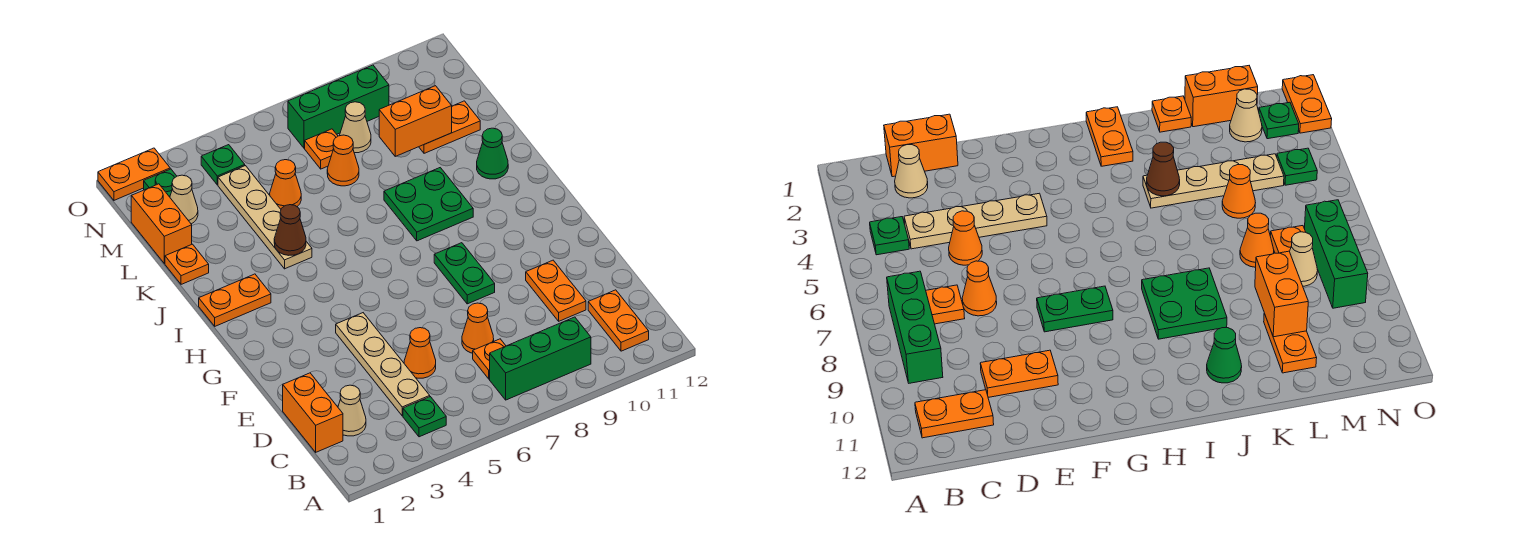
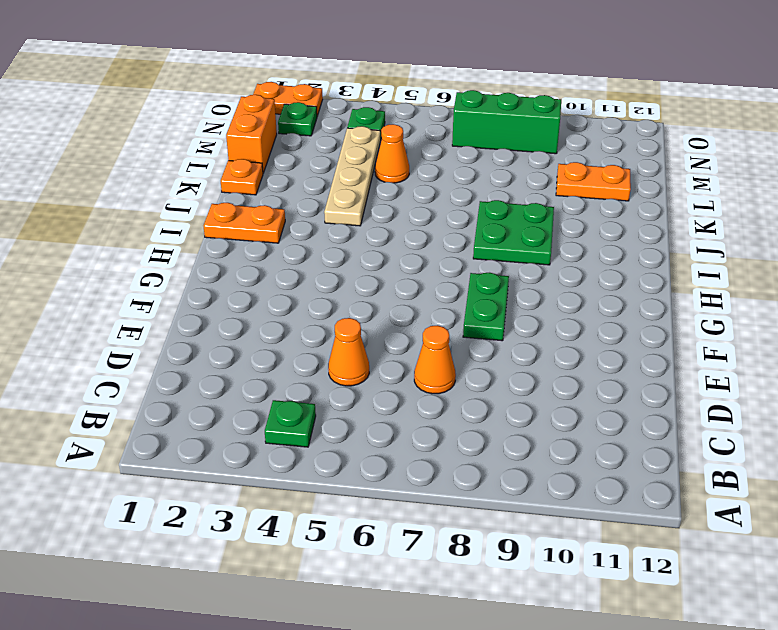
none -> green 1x3 brick [490,317,591,400]
none -> orange 1x2 plate [588,290,649,351]
none -> orange 1x2 brick [283,373,343,452]

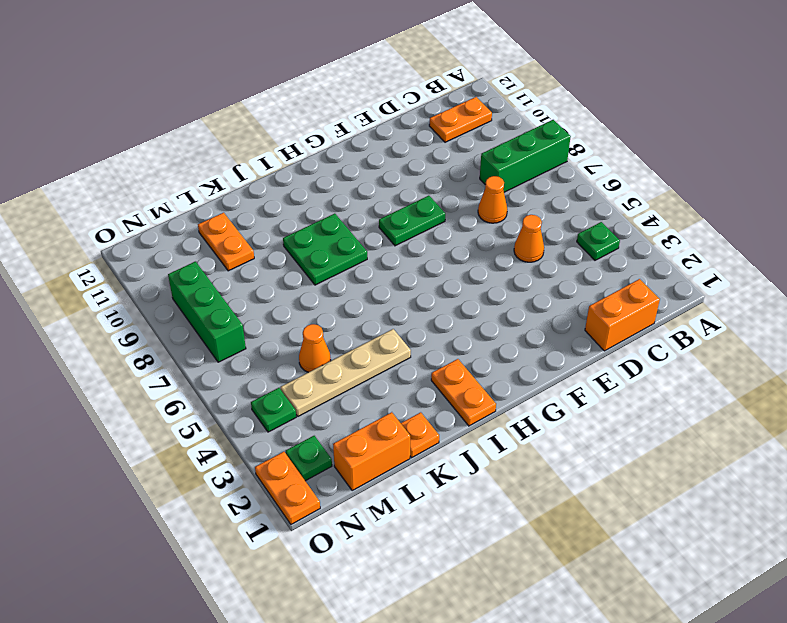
green 1x3 brick [480,120,571,192] -> green 1x3 brick turned to [490,317,591,400]
none -> tan 1x1 cone [338,385,366,436]
none -> tan 1x4 plate [336,313,430,416]
none -> orange 1x1 plate [473,339,506,379]

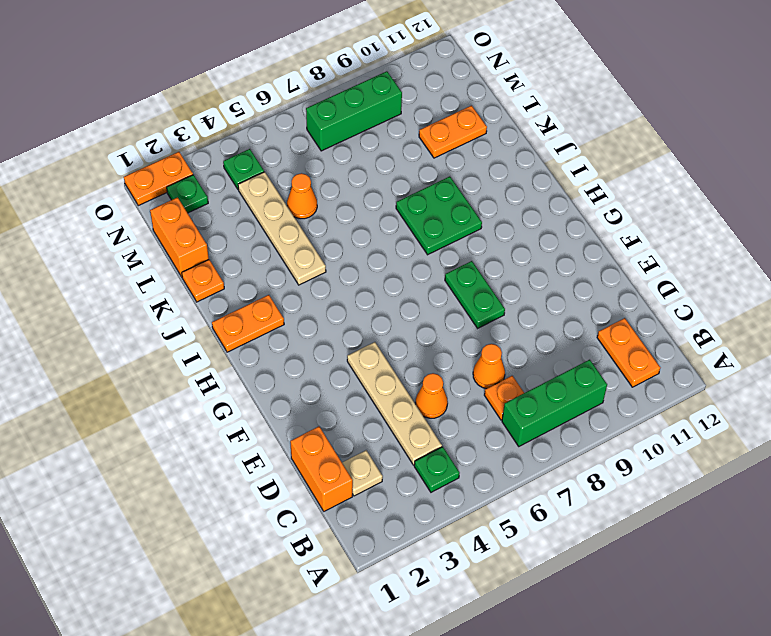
tan 1x1 plate [342,450,383,496] -> tan 1x1 cone [338,385,366,436]
none -> orange 1x2 plate [526,260,586,321]
none -> green 1x1 cone [477,128,508,179]
none -> orange 1x1 cone [327,135,359,186]

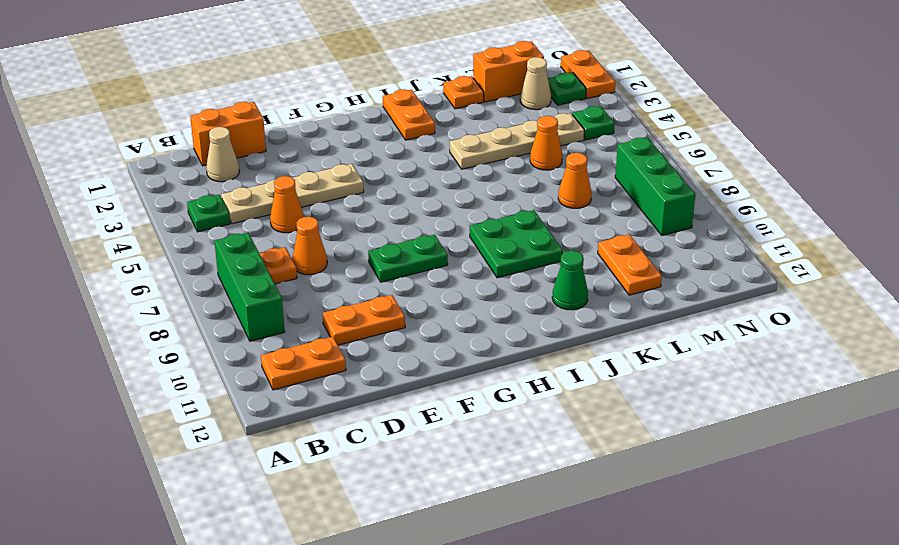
none -> orange 1x1 plate [305,129,338,169]
none -> tan 1x1 cone [340,102,371,153]
none -> brown 1x1 cone [274,205,306,255]

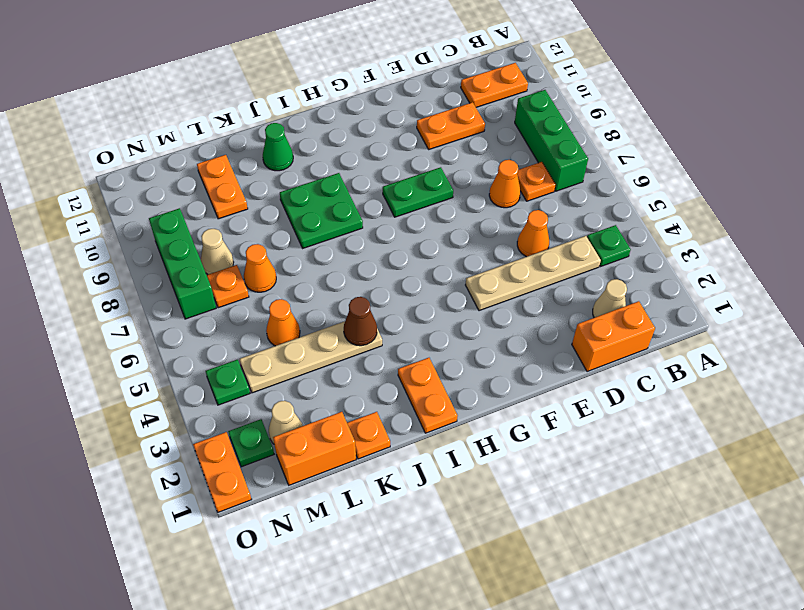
none -> orange 1x2 brick [379,86,452,156]

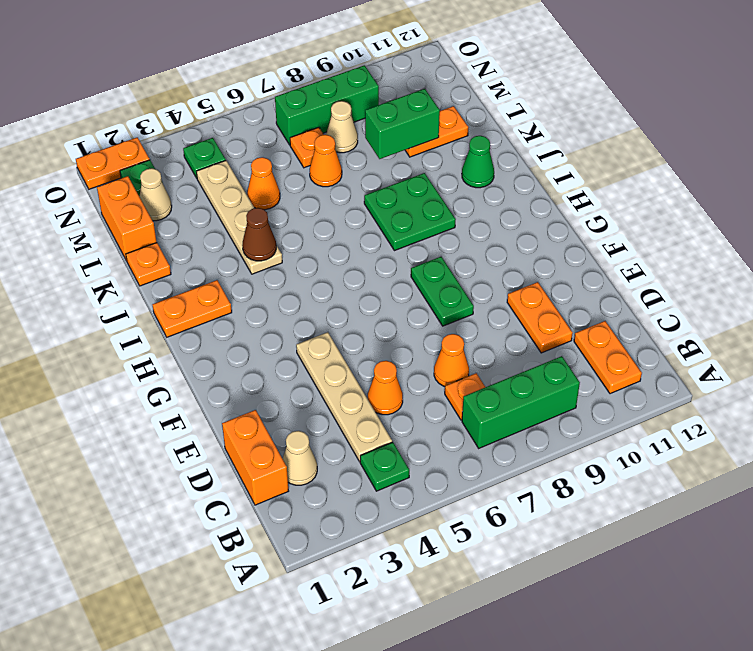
green 1x2 brick [365,89,440,159] -> orange 1x2 brick [379,86,452,156]

